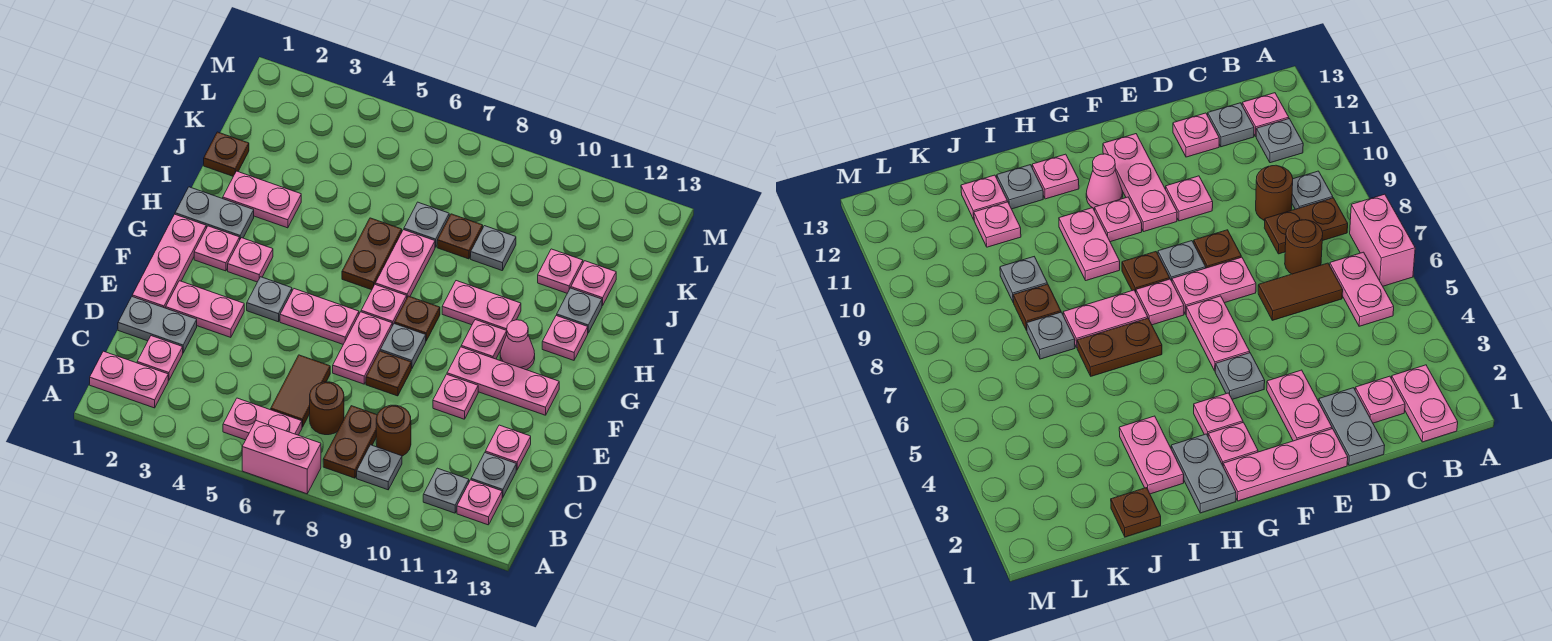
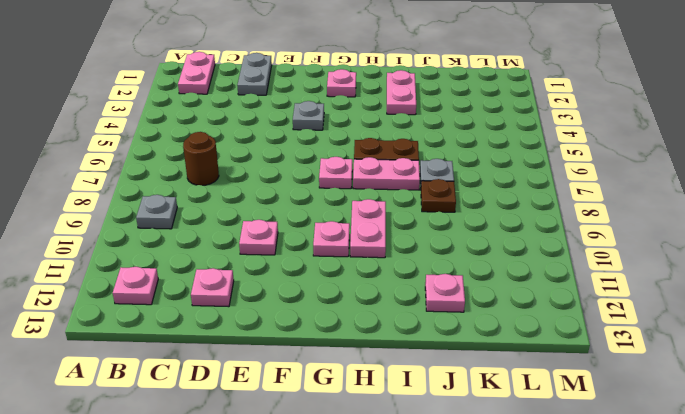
none -> pink 1x2 brick [242,421,321,494]
none -> pink 1x2 plate [223,398,302,440]
none -> brown 1x2 plate [323,406,377,478]
none -> grey 1x1 plate [423,468,469,513]

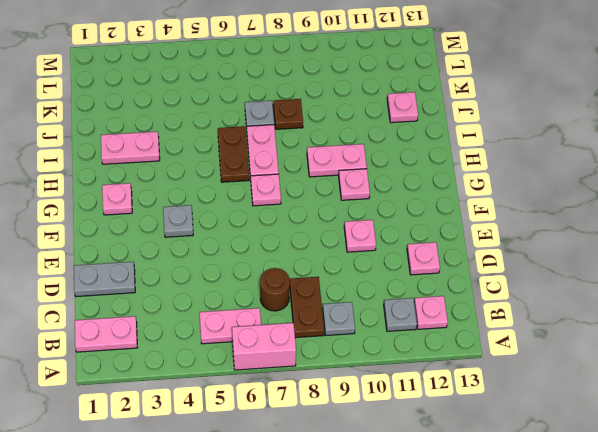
none -> pink 1x1 plate [137,336,183,381]
none -> brown 1x2 tile [271,355,330,427]
none -> brown 1x1 round brick [376,405,411,456]
none -> grey 1x1 plate [471,453,516,498]

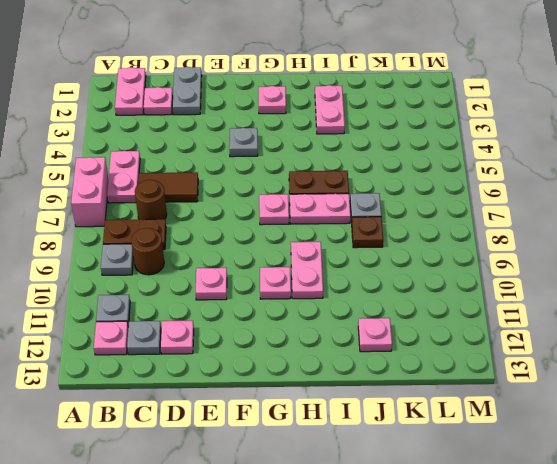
none -> pink 1x3 plate [132,214,206,308]
none -> pink 1x2 plate [166,281,244,337]
none -> pink 1x2 plate [333,312,392,384]
none -> brown 1x1 plate [366,351,411,396]

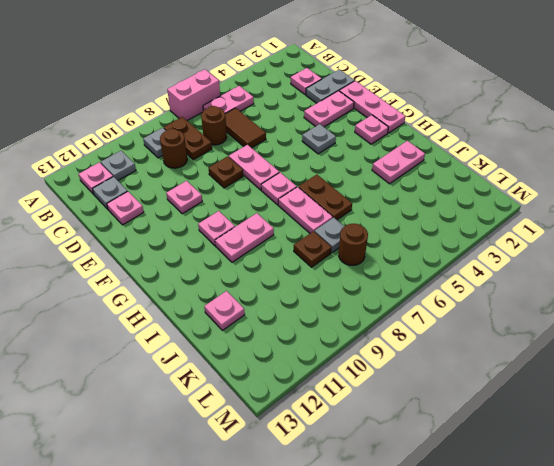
brown 1x1 round brick [339,224,368,265] -> none
none -> pink 1x2 plate [90,351,168,408]
none -> pink 1x2 plate [280,289,359,344]
none -> grey 1x1 plate [380,324,426,368]
none -> pink 1x3 plate [447,347,559,415]

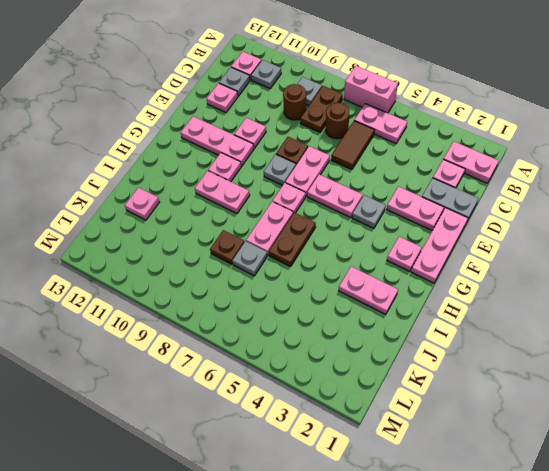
none -> pink 1x1 plate [228,238,273,282]
none -> brown 1x1 plate [395,296,440,341]
none -> pink 1x1 cone [500,320,535,370]
none -> grey 1x2 plate [175,187,254,239]

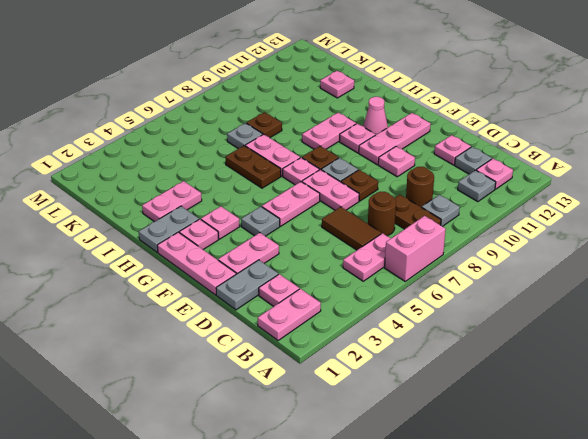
none -> pink 1x1 plate [542,315,588,360]
none -> grey 1x1 plate [557,288,602,333]
none -> brown 1x1 plate [204,132,249,176]
none -> grey 1x1 plate [471,226,516,271]

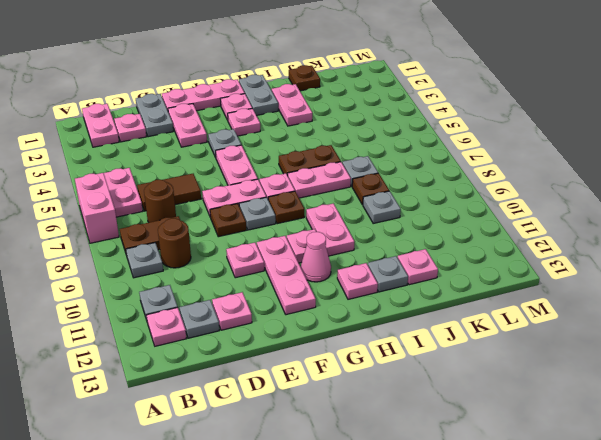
none -> pink 1x1 plate [538,249,583,293]

